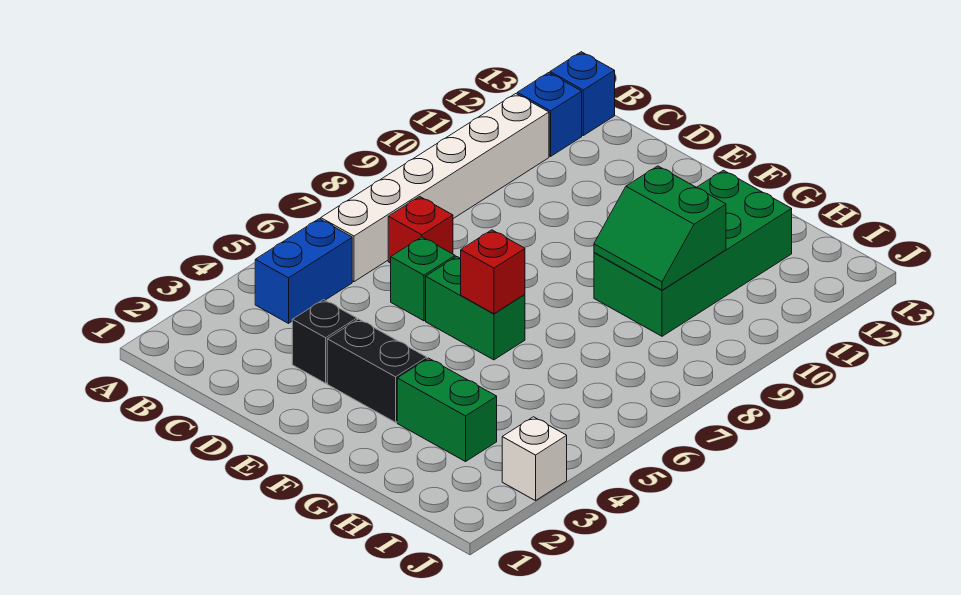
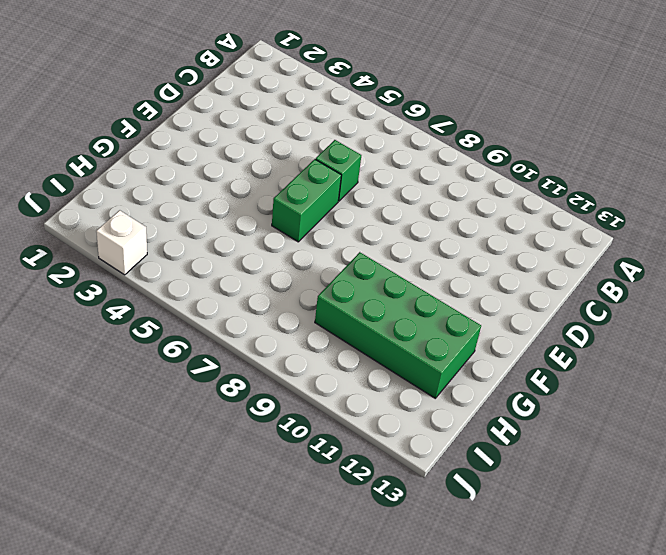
none -> blue 1x2 brick [255,219,352,323]
none -> white 1x6 brick [321,94,549,282]
none -> blue 1x1 brick [517,73,582,156]

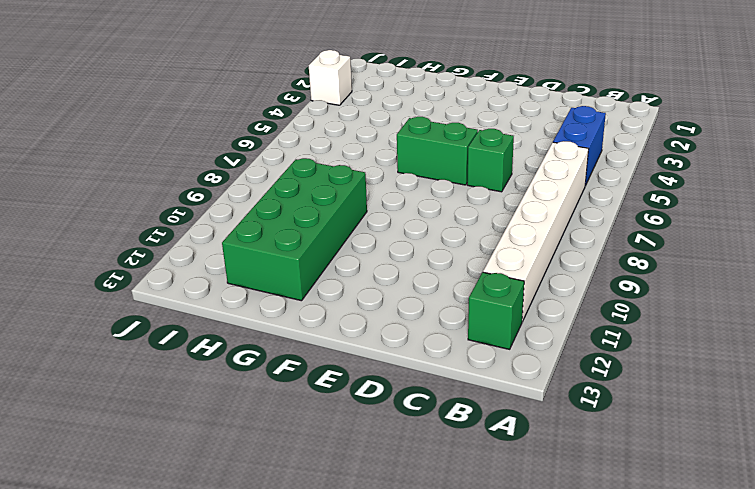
green 1x1 brick [468,272,524,349] -> blue 1x1 brick [517,73,582,156]
none -> blue 1x1 brick [550,52,615,135]
none -> red 1x1 brick [388,197,453,263]
none -> black 1x1 brick [292,300,357,383]

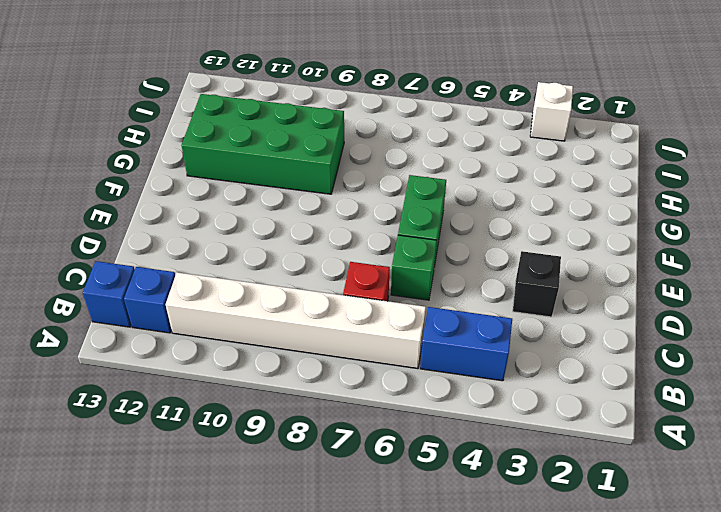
none -> black 1x2 brick [327,319,427,422]
none -> green 1x2 brick [397,358,497,462]
none -> red 1x1 brick [461,230,525,314]

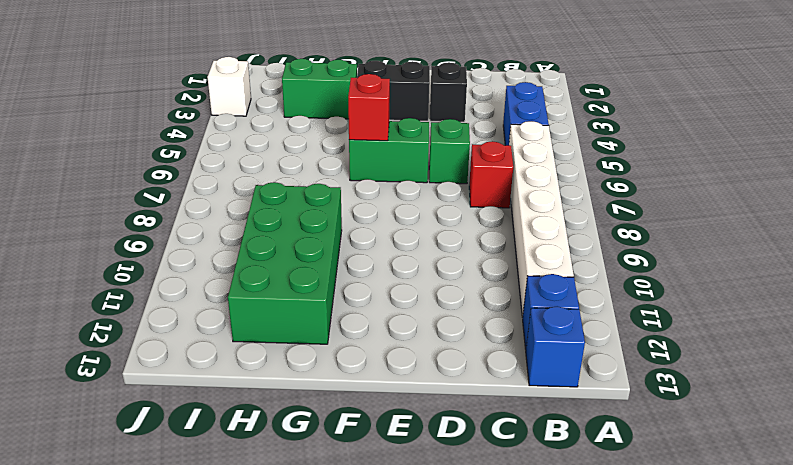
none -> green 2x2 slope [594,166,726,290]

